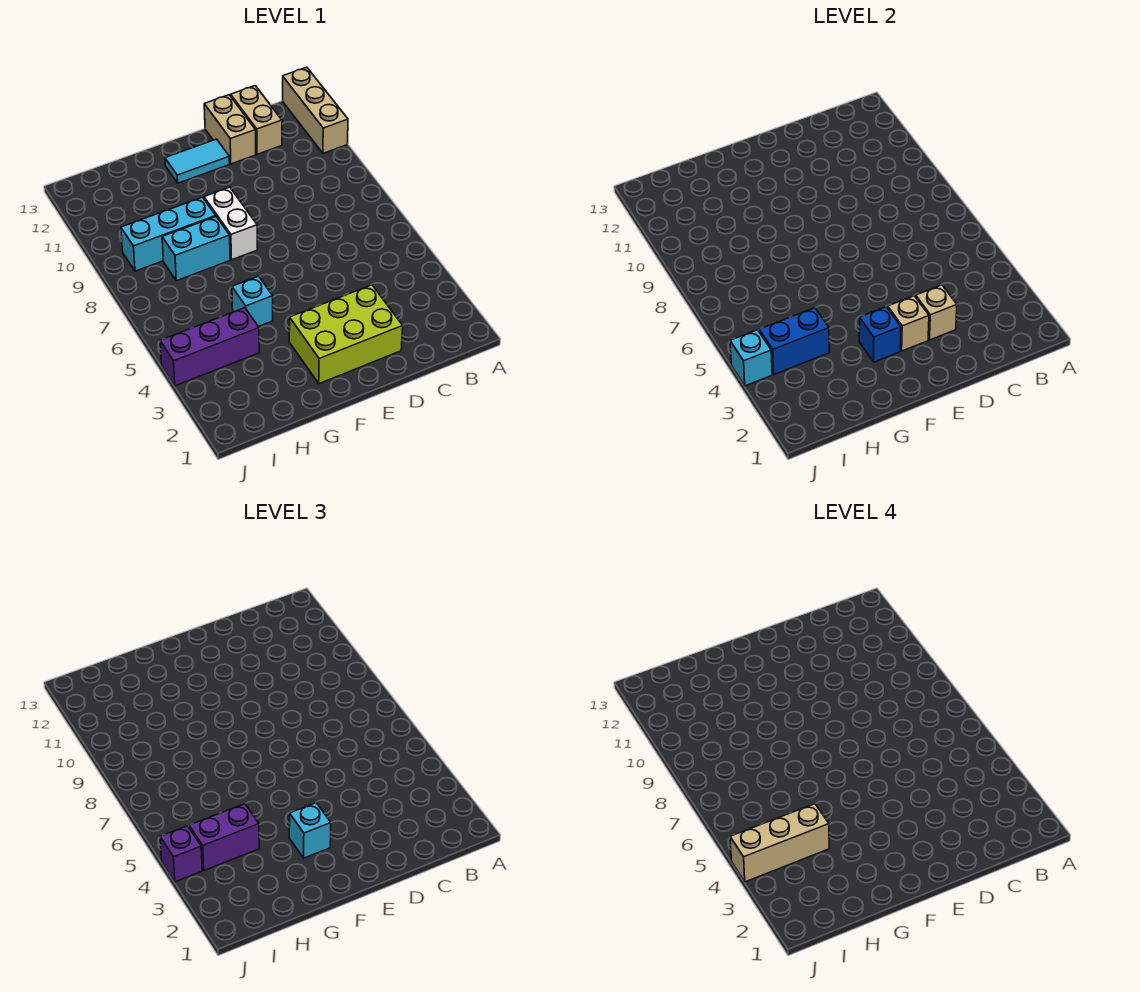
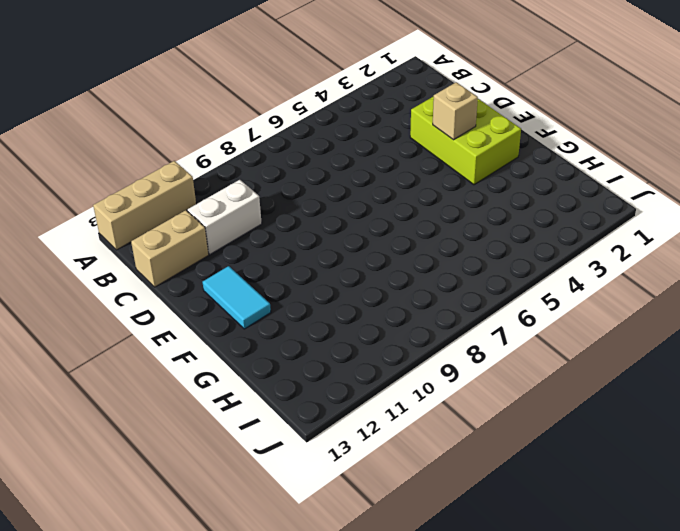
white 1x2 brick [187,180,262,254] -> white 1x2 brick moved to [204,187,257,260]
none -> tan 1x2 brick [204,95,256,164]
none -> cyan 1x1 brick [232,276,273,327]
none -> cyan 1x2 brick [162,217,230,281]

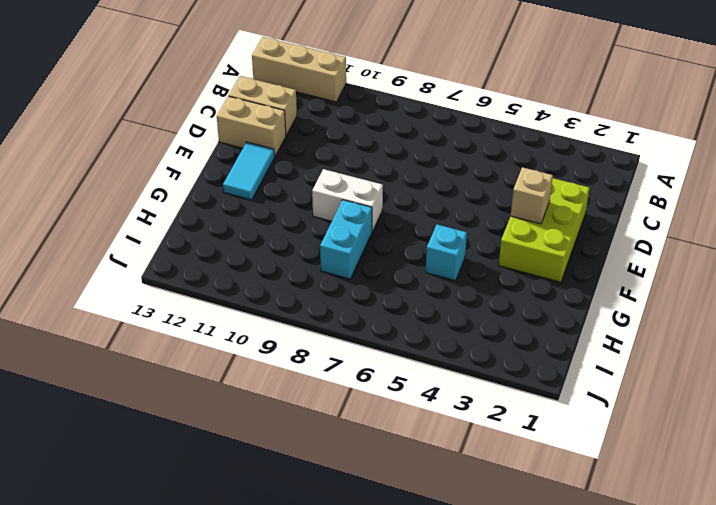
none -> cyan 1x3 brick [121,197,216,271]
none -> purple 1x3 brick [160,308,259,386]
none -> tan 1x1 brick [916,285,957,340]

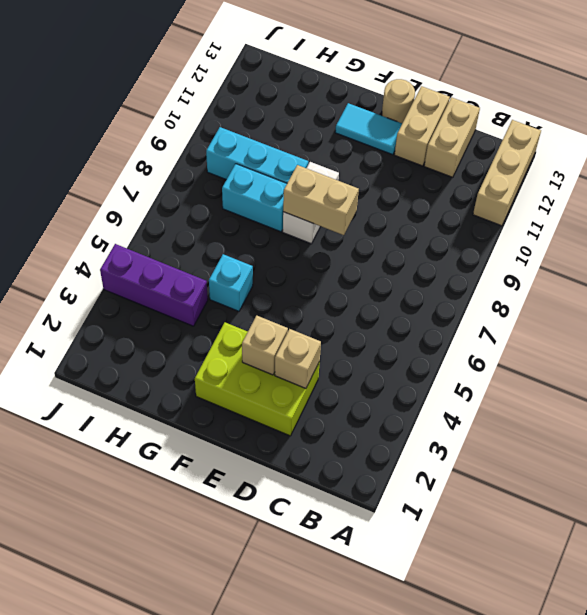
tan 1x2 brick [283,165,359,235] -> none
tan 1x1 round brick [382,79,415,123] -> none
none -> blue 1x1 brick [859,307,901,362]
none -> blue 1x2 brick [759,308,829,374]
none -> cyan 1x1 brick [730,330,772,386]

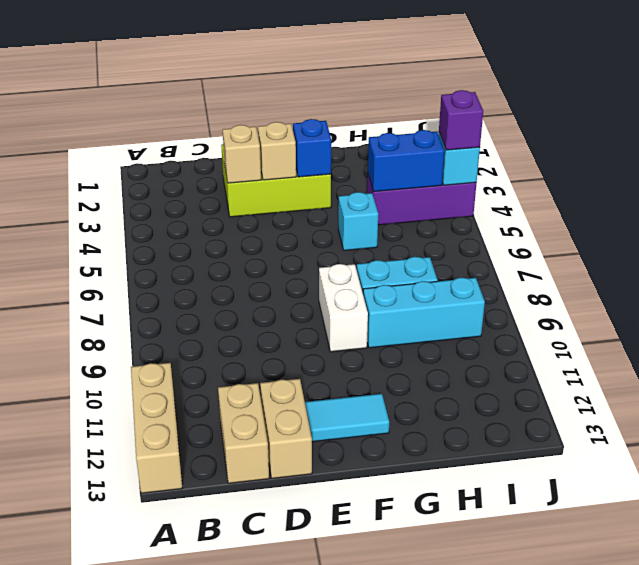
none -> cyan 1x1 brick [289,803,331,858]
none -> purple 1x2 brick [189,804,259,870]
none -> tan 1x3 brick [730,804,829,882]

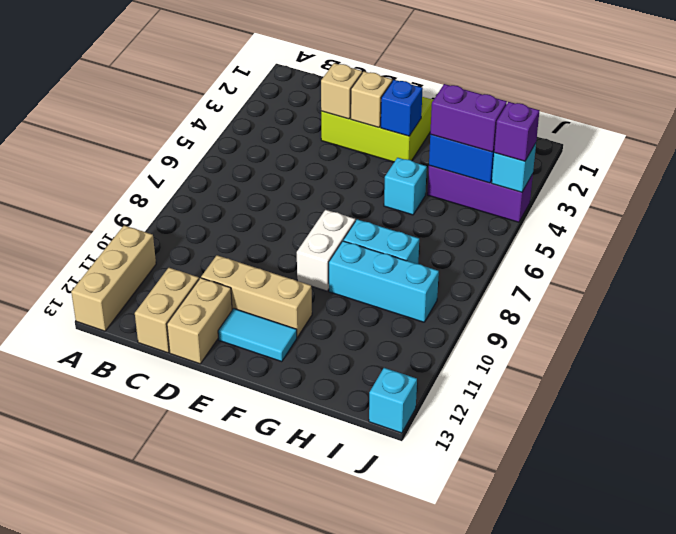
tan 1x3 brick [201,255,312,337] -> tan 1x3 brick moved to [730,804,829,882]
cyan 1x1 brick [369,368,417,433] -> cyan 1x1 brick moved to [289,803,331,858]

